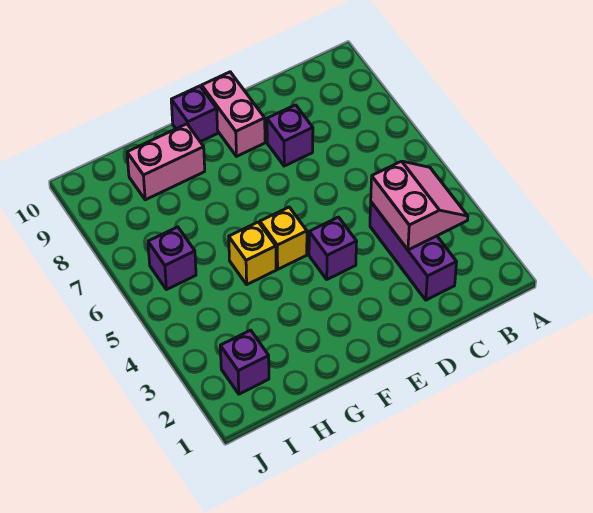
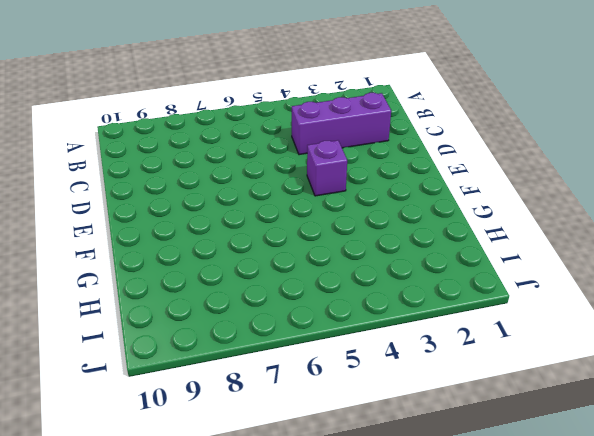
none -> purple 1x1 brick [267,105,313,166]
none -> pink 1x2 brick [202,72,265,156]

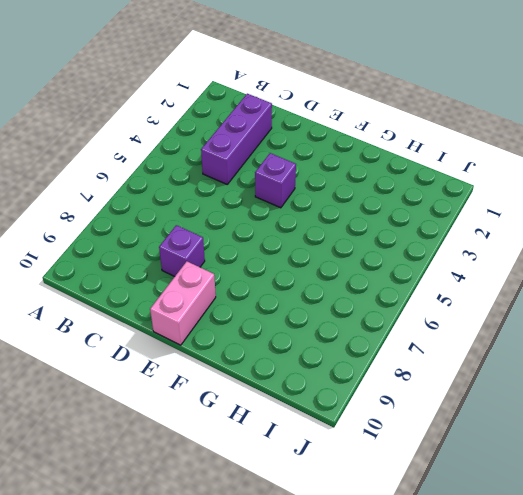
none -> yellow 1x1 brick [260,207,307,269]
none -> purple 1x1 brick [171,86,218,142]

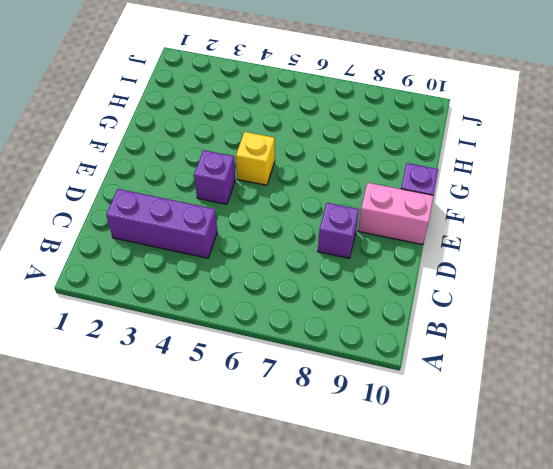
none -> yellow 1x1 brick [229,222,276,284]
none -> pink 1x2 brick [127,124,205,200]

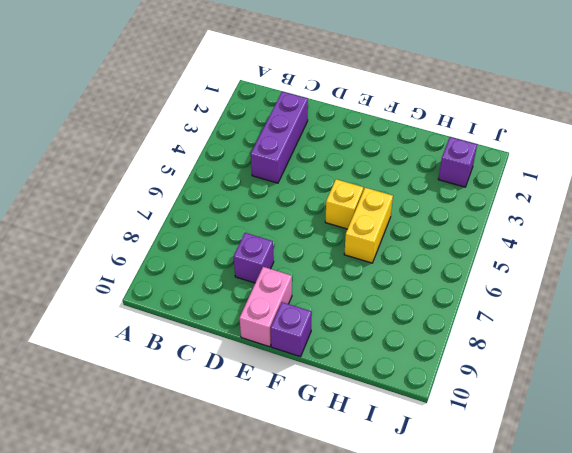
yellow 1x2 brick [344,188,393,263] -> yellow 1x1 brick [229,222,276,284]
none -> purple 1x1 brick [309,217,357,279]
none -> pink 1x2 brick [127,124,205,200]

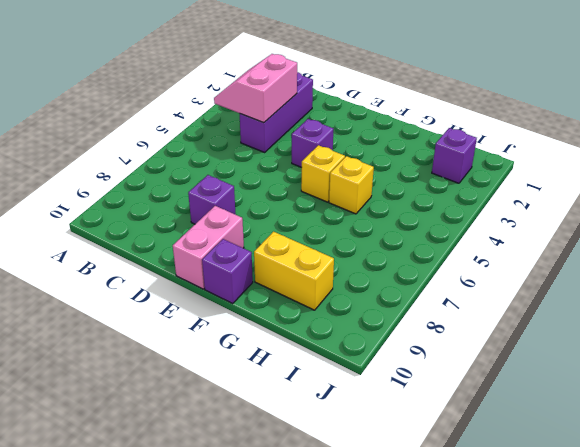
yellow 1x2 brick [254,232,334,310] -> pink 1x2 brick [127,124,205,200]
none -> purple 1x1 brick [148,227,196,290]

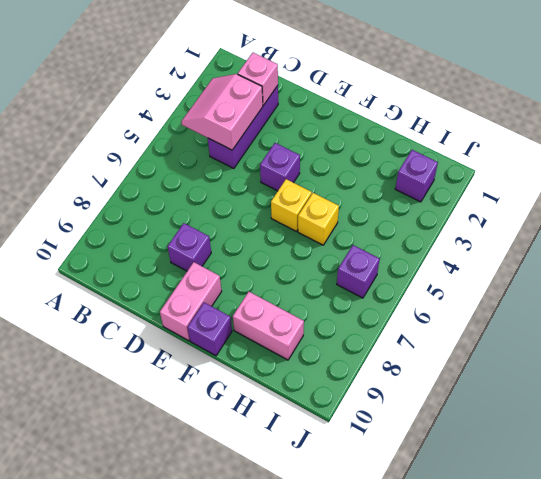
pink 1x1 brick [238,53,278,105] -> none

